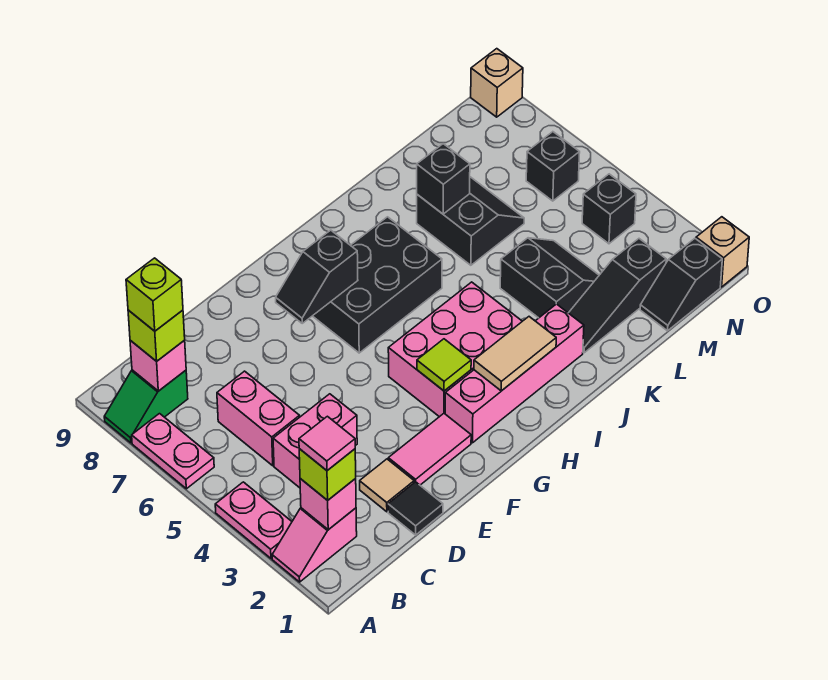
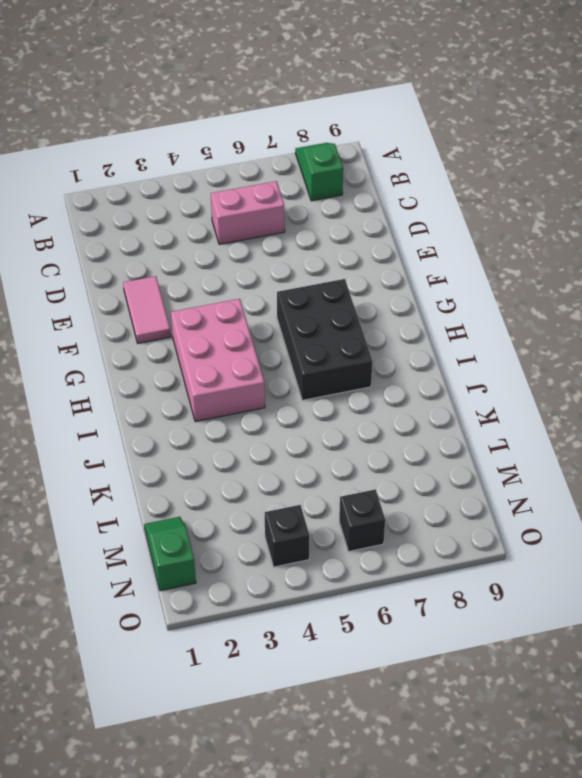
green 1x2 slope [144,517,196,591] -> black 1x2 slope [640,238,722,331]
none -> pink 1x2 slope [272,508,357,582]
none -> pink 1x2 plate [215,482,292,558]
none -> pink 1x2 plate [132,414,214,489]
none -> pink 1x2 brick [273,394,357,488]

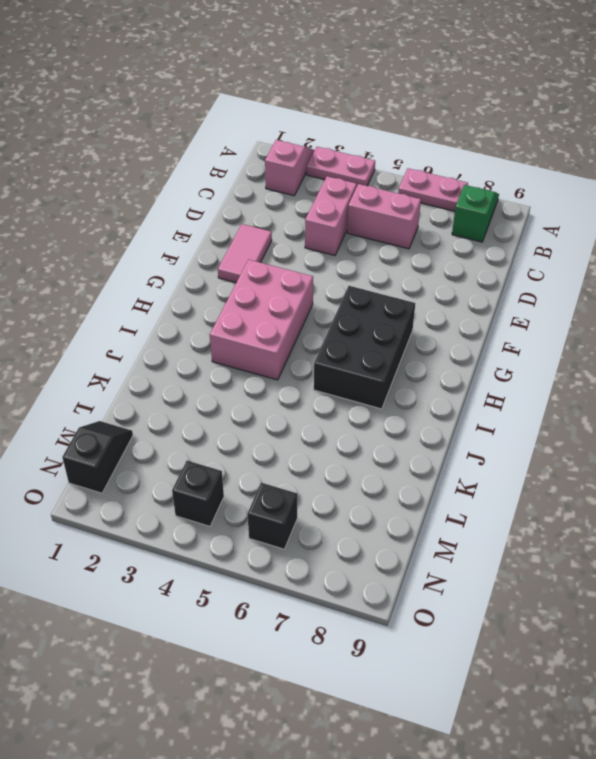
none -> black 1x1 tile [388,482,443,535]
none -> tan 1x1 tile [360,459,414,512]
none -> pink 1x4 brick [445,304,584,443]
none -> black 1x3 slope [569,239,666,353]

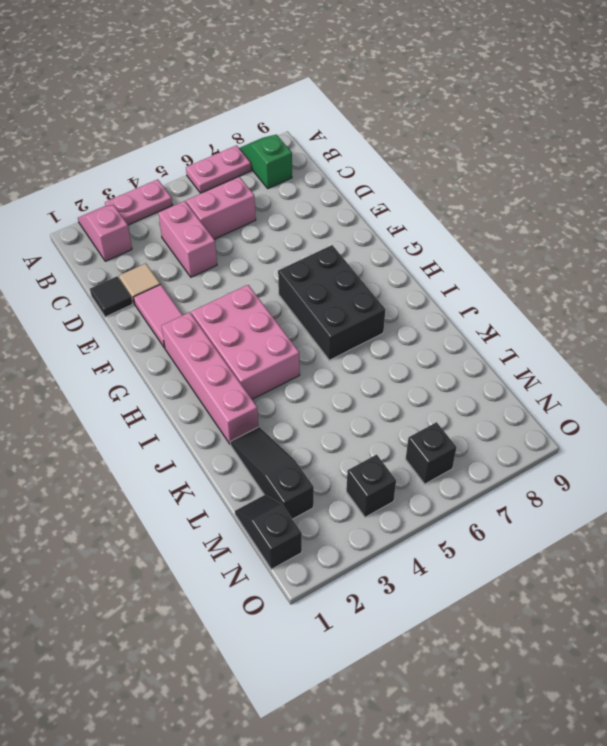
none -> black 2x2 slope [500,238,599,318]
none -> black 2x2 slope [417,177,524,265]
none -> tan 1x1 brick [696,217,749,287]
none -> tan 1x1 brick [471,49,523,117]

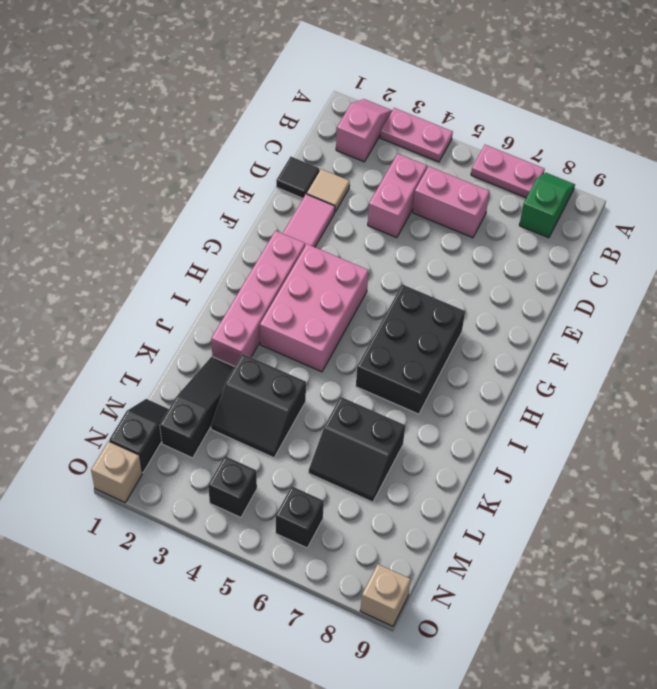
none -> pink 1x1 brick [300,479,356,530]
none -> pink 1x1 brick [130,340,186,391]
none -> black 1x2 slope [276,230,358,323]
none -> lime 1x1 tile [417,339,471,391]

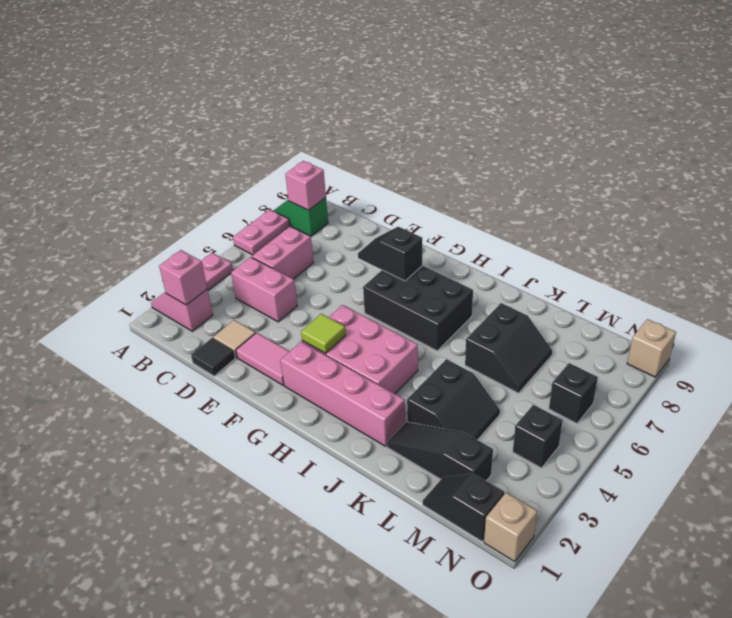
none -> tan 1x2 tile [474,317,556,391]
none -> black 1x1 brick [417,144,470,214]
none -> lime 1x1 brick [299,449,356,500]
none -> lime 1x1 brick [128,310,185,361]

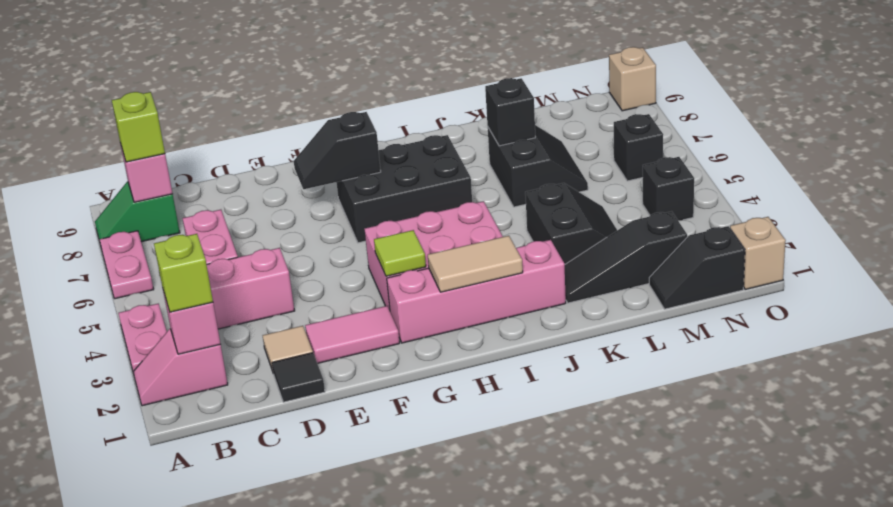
none -> pink 1x1 tile [299,416,355,471]
none -> lime 1x1 brick [126,258,183,331]

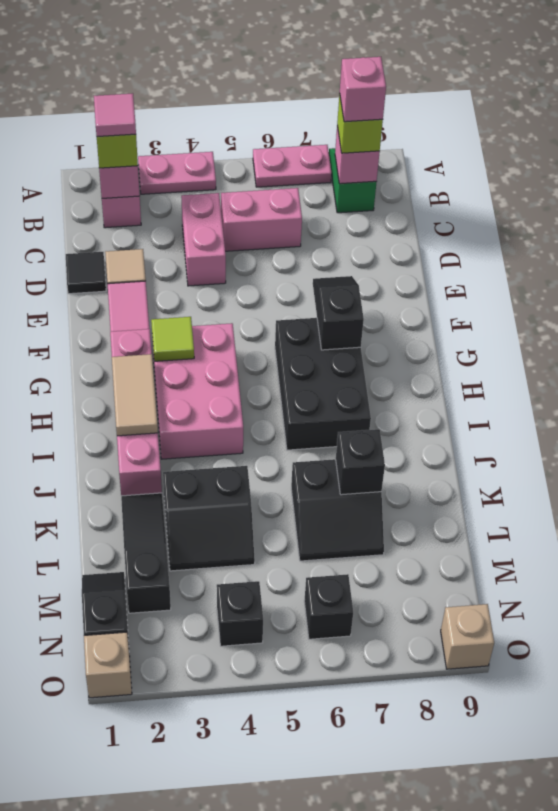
pink 1x1 brick [340,57,386,122] -> lime 1x1 brick [126,258,183,331]

